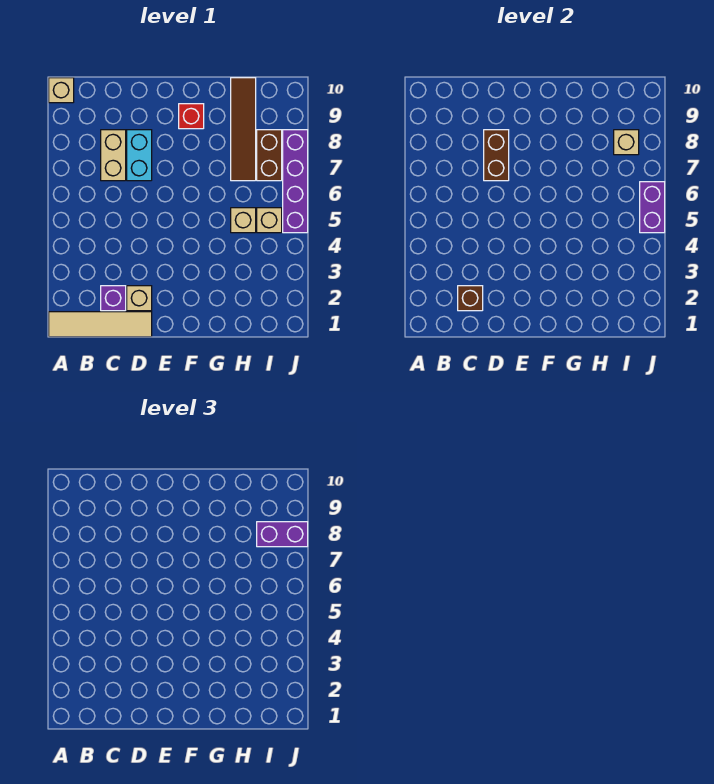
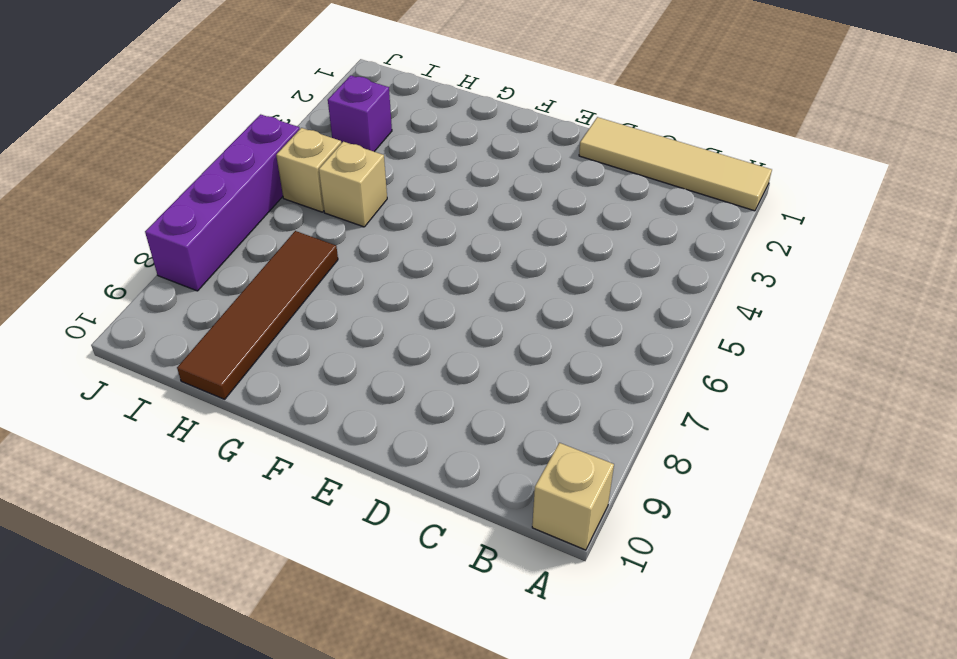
purple 1x1 brick [328,75,392,152] -> purple 1x1 brick moved to [101,286,126,311]
none -> tan 1x2 brick [101,130,126,181]
none -> tan 1x1 brick [127,286,152,311]
none -> cyan 1x2 brick [127,130,152,181]

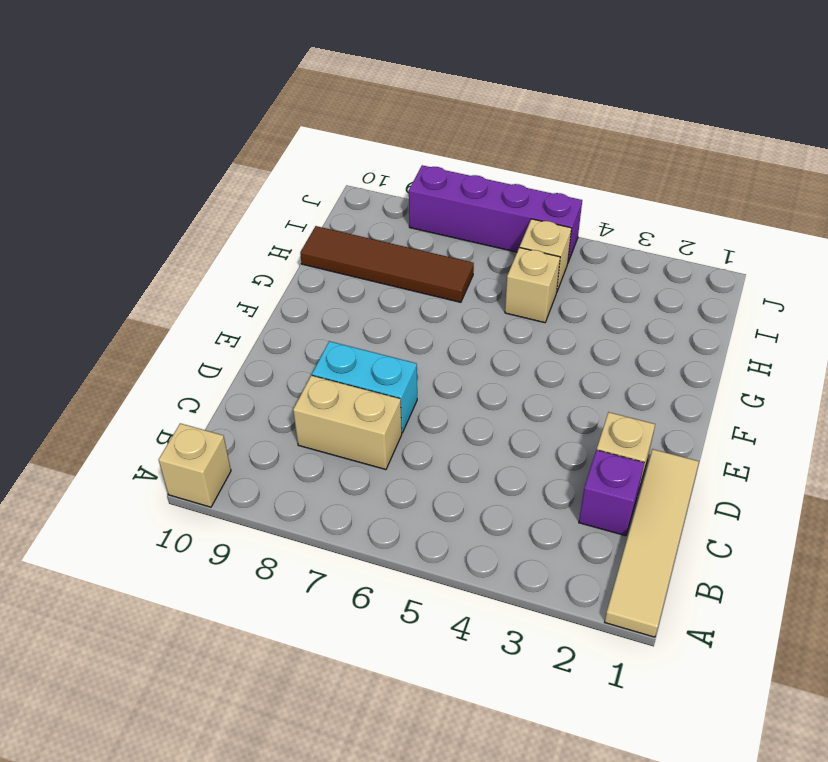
none -> red 1x1 brick [179,104,204,129]
none -> brown 1x2 brick [257,130,282,181]
none -> brown 1x1 brick [458,286,483,311]

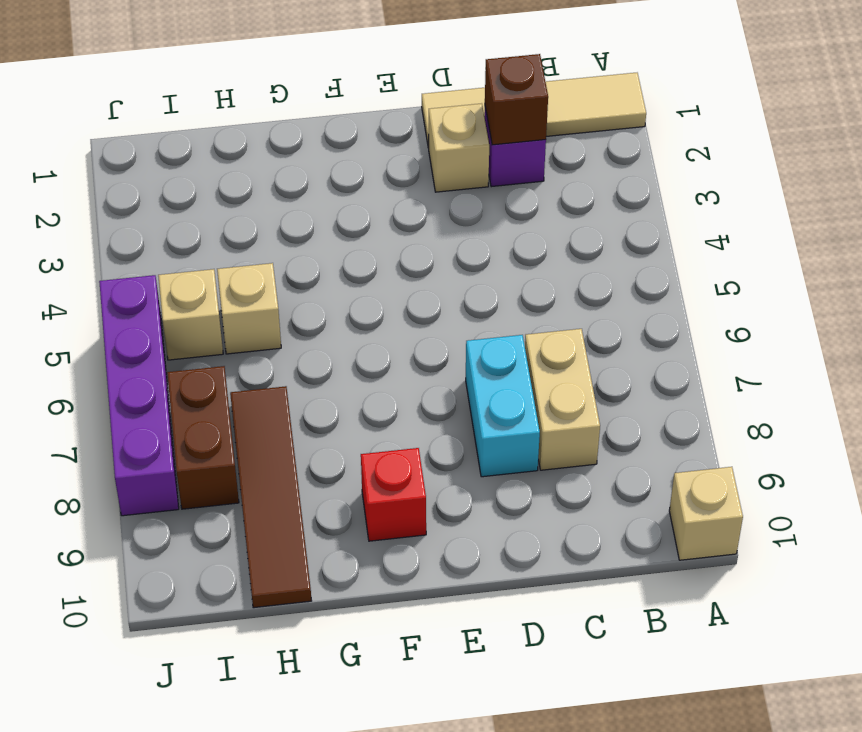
none -> brown 1x2 brick [484,130,509,181]
none -> tan 1x1 brick [614,130,639,155]
none -> purple 1x2 brick [640,182,665,233]

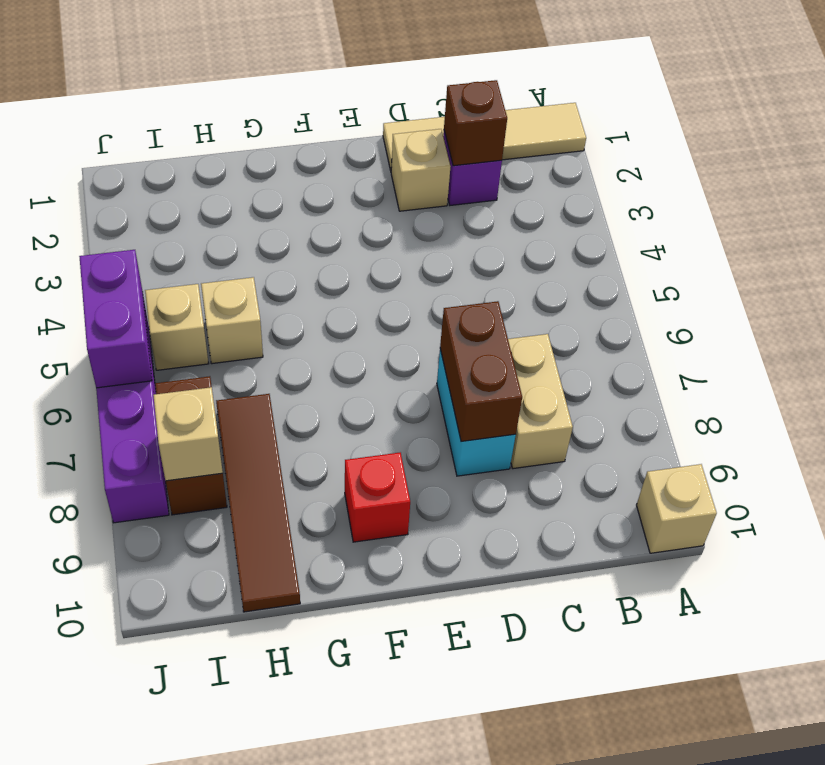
none -> purple 1x2 brick [257,522,308,547]

